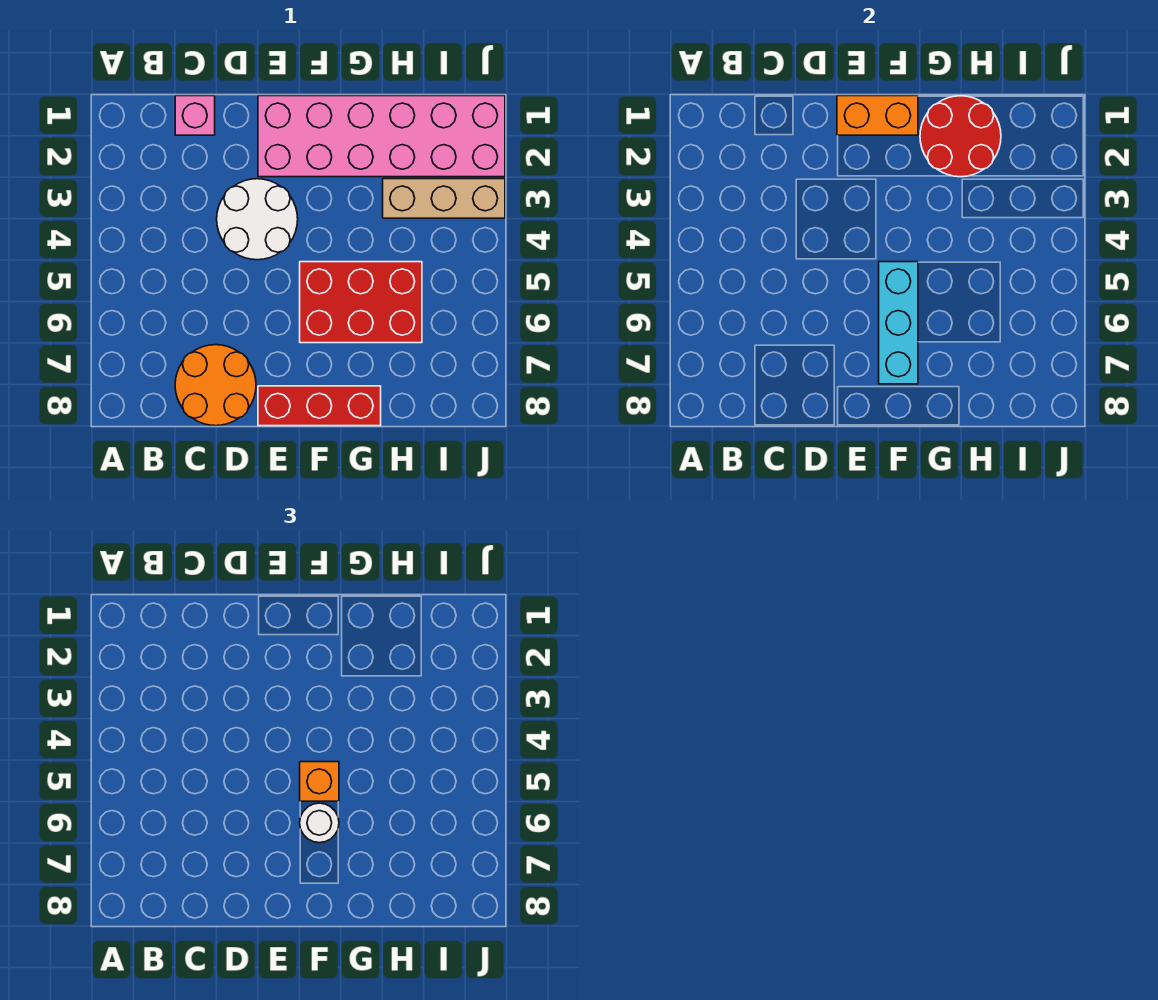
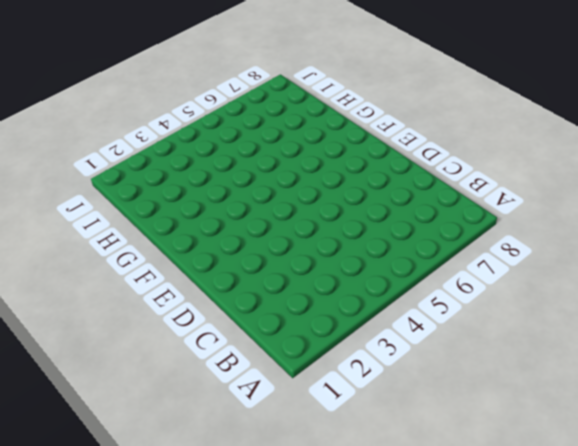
none -> pink 1x1 brick [175,96,215,135]
none -> orange 2x2 round brick [175,345,256,426]
none -> white 2x2 round brick [217,179,298,260]

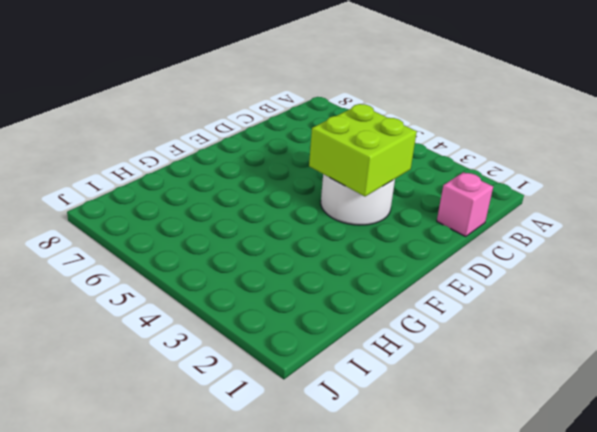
lime 2x2 brick [309,104,417,196] -> none
none -> orange 2x2 round brick [175,345,256,426]
none -> pink 2x6 brick [258,96,505,177]
none -> red 1x3 brick [258,386,381,426]

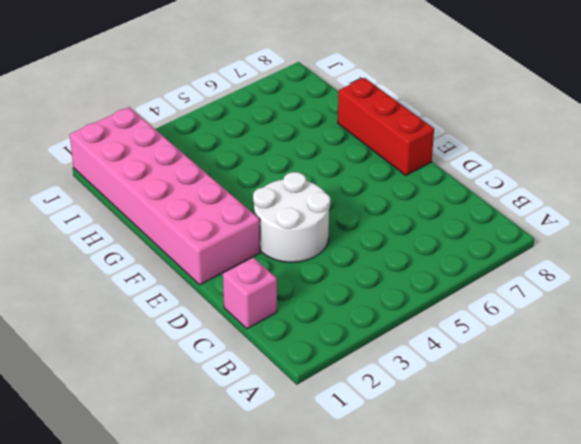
none -> orange 2x2 round brick [175,345,256,426]
none -> red 2x3 brick [300,262,422,343]
none -> tan 1x3 brick [383,179,505,218]

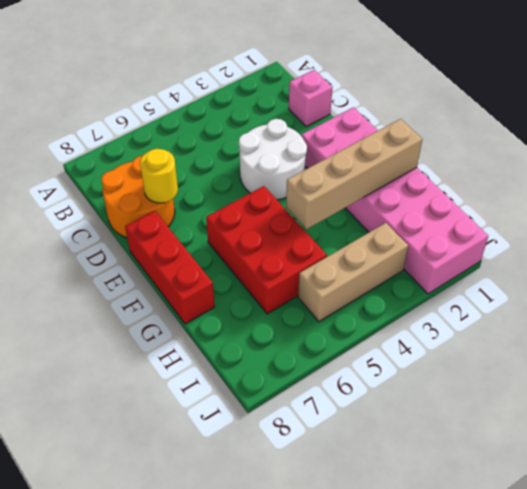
yellow 1x1 round brick [140,149,178,203] -> none
tan 1x4 brick [286,119,422,229] -> red 2x2 round brick [920,96,1001,177]
tan 1x3 brick [298,223,408,322] -> tan 1x3 brick turned to [383,179,505,218]
none -> orange 1x2 brick [837,96,918,135]
none -> cyan 1x3 brick [879,262,918,384]
none -> orange 1x1 brick [300,762,339,801]

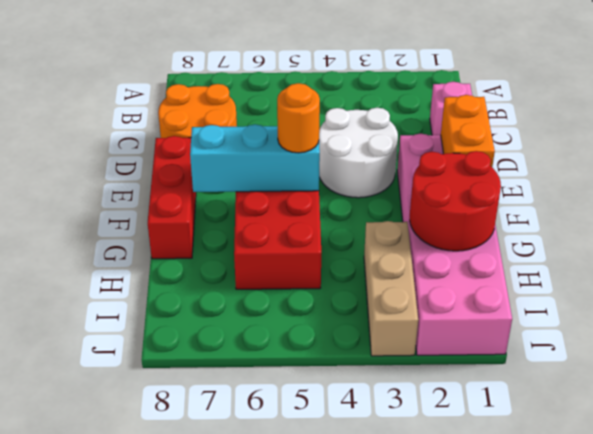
orange 1x1 round brick [277,83,320,153] -> orange 1x1 brick [300,762,339,801]
none -> white 1x1 round brick [300,803,339,843]

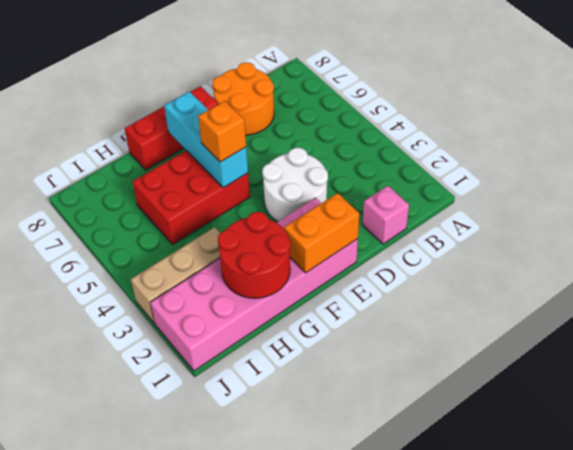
none -> white 1x1 round brick [300,803,339,843]

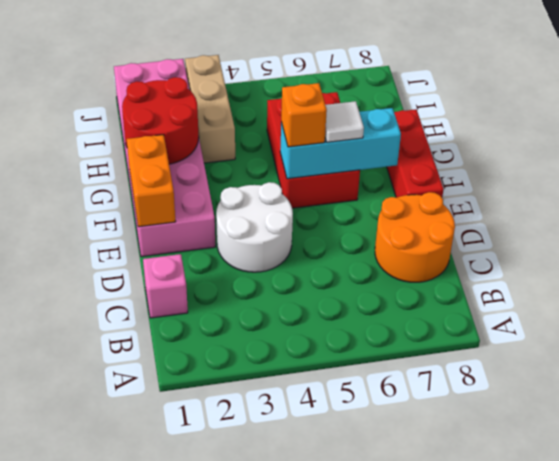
white 1x1 tile [325,101,364,142] -> white 1x1 round brick [300,803,339,843]

